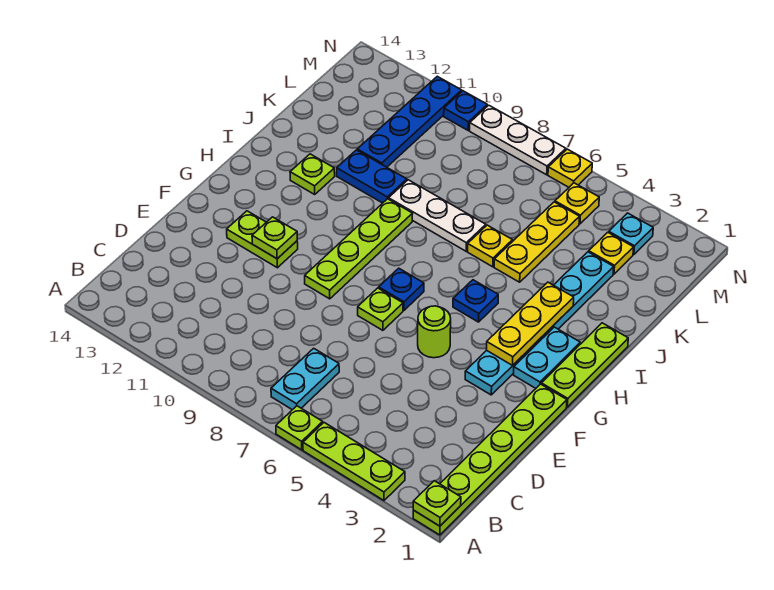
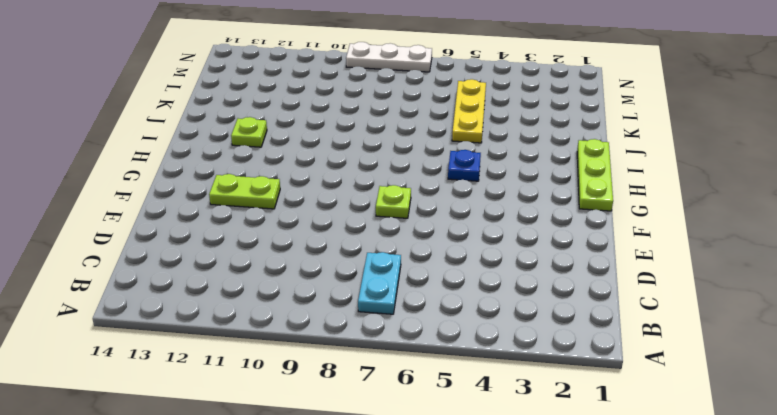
none -> lime 1x6 plate [413,384,567,535]
none -> lime 1x3 plate [303,423,405,500]
none -> lime 1x1 plate [276,406,323,450]

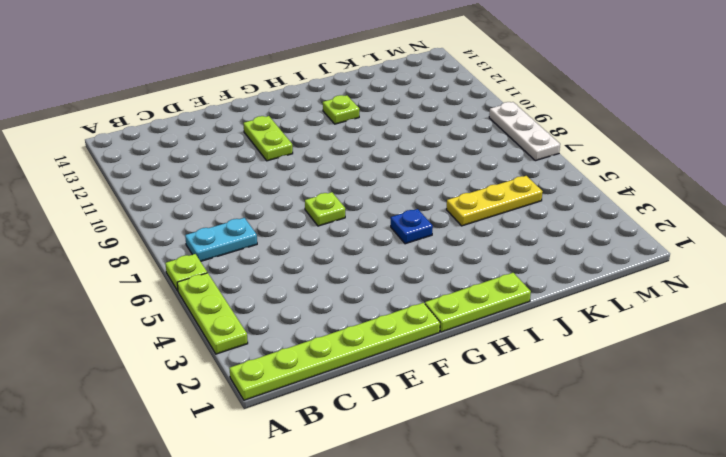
none -> cyan 1x6 plate [465,252,614,395]
none -> lime 1x1 round brick [418,306,451,358]
none -> lime 1x4 plate [305,199,413,299]

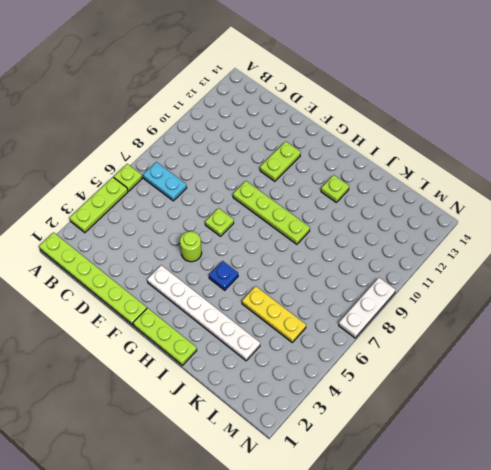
white 1x6 plate [147,265,260,361] -> cyan 1x6 plate [465,252,614,395]
none -> cyan 1x2 plate [514,327,580,388]
none -> blue 1x1 plate [379,268,424,310]
none -> yellow 1x1 plate [468,225,512,267]

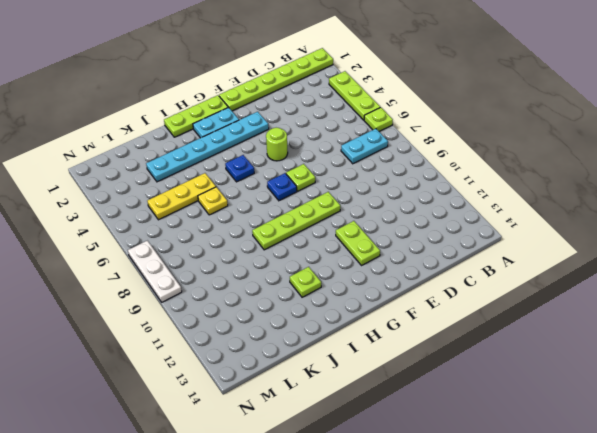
none -> white 1x3 plate [389,180,486,251]
none -> blue 1x2 plate [337,150,407,203]
none -> blue 1x4 plate [357,76,462,167]

